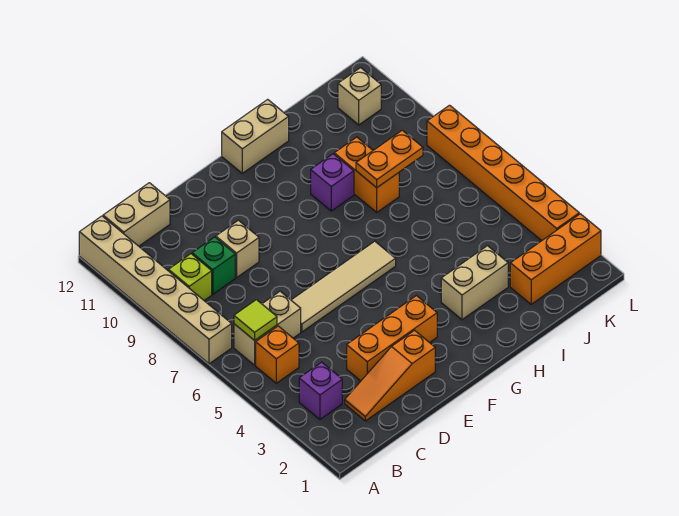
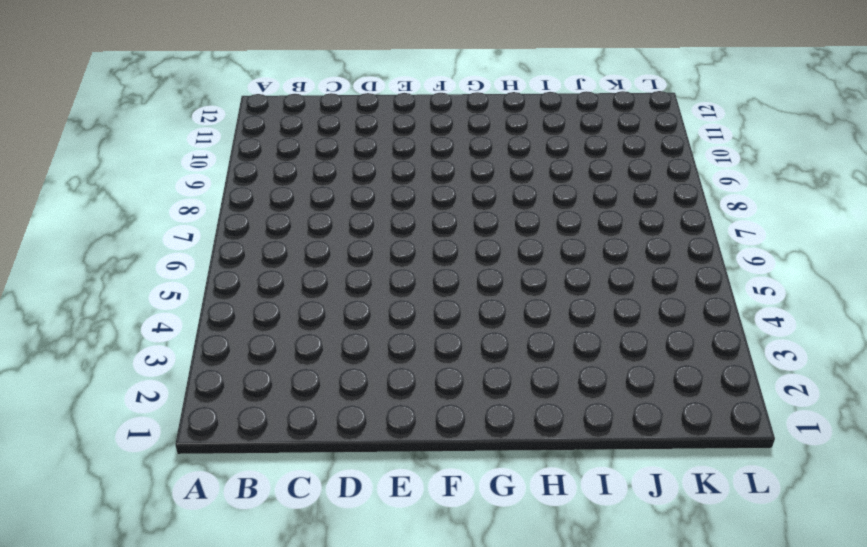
none -> tan 1x6 brick [79,216,232,364]
none -> purple 1x1 brick [299,362,342,419]
none -> orange 1x1 brick [256,326,299,383]

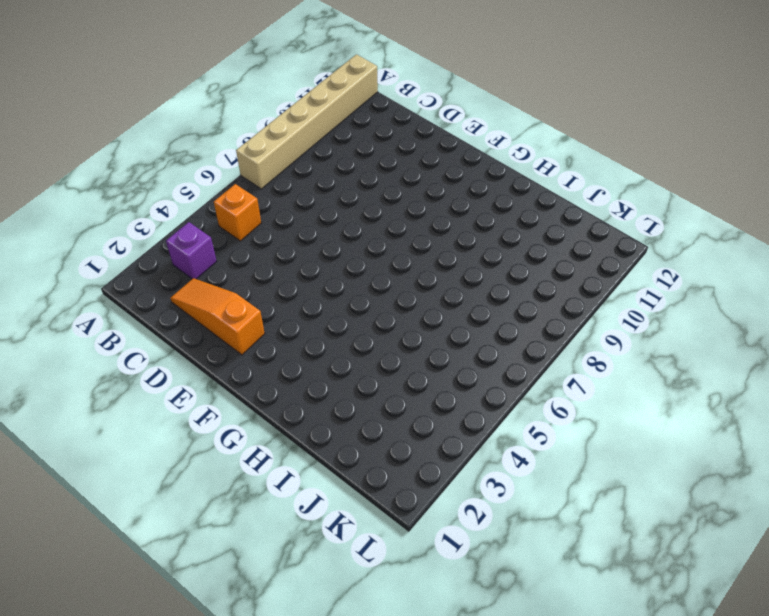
none -> tan 1x2 brick [234,291,301,365]
none -> lime 1x1 brick [168,254,212,300]
none -> tan 1x2 brick [103,183,170,246]

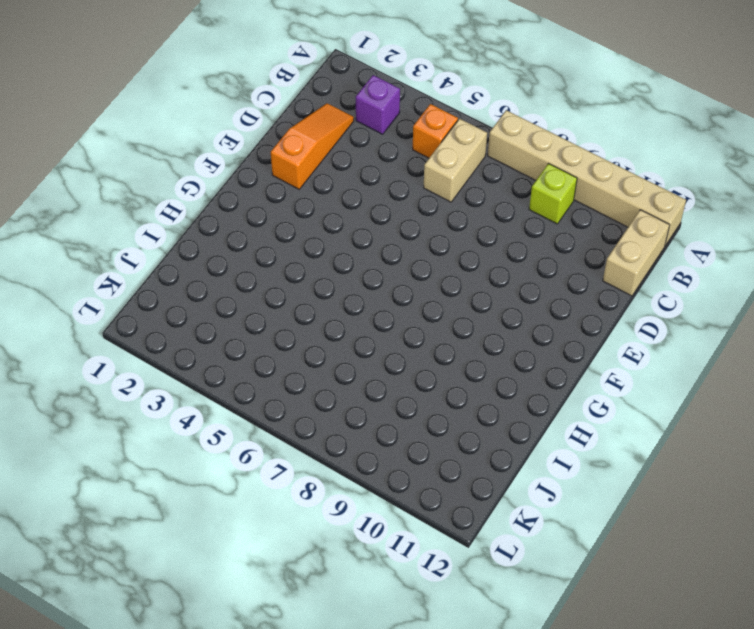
none -> green 1x1 brick [192,237,235,294]
none -> orange 1x3 brick [347,296,437,381]
none -> tan 1x4 tile [291,241,396,332]

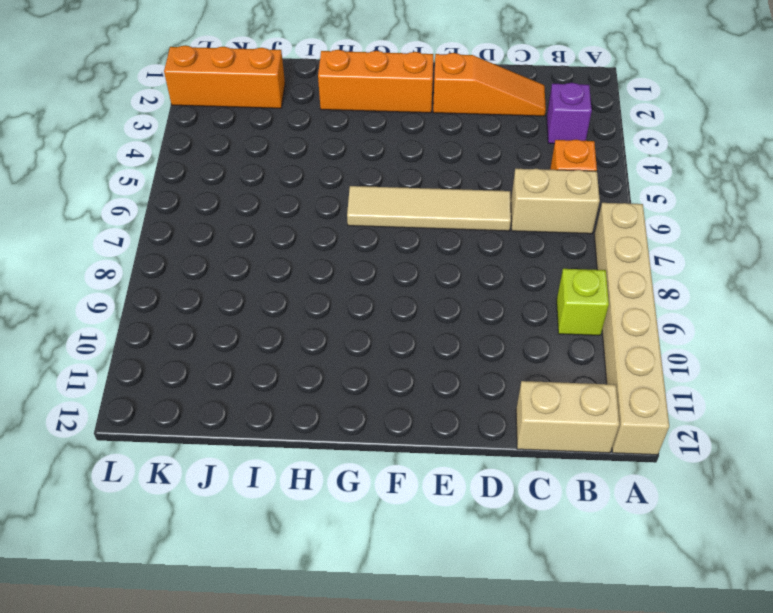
orange 1x3 brick [318,50,433,113] -> orange 1x3 brick moved to [347,296,437,381]
none -> green 1x1 brick [192,237,235,294]
none -> tan 1x1 brick [216,220,259,278]
none -> tan 1x2 brick [222,99,289,173]

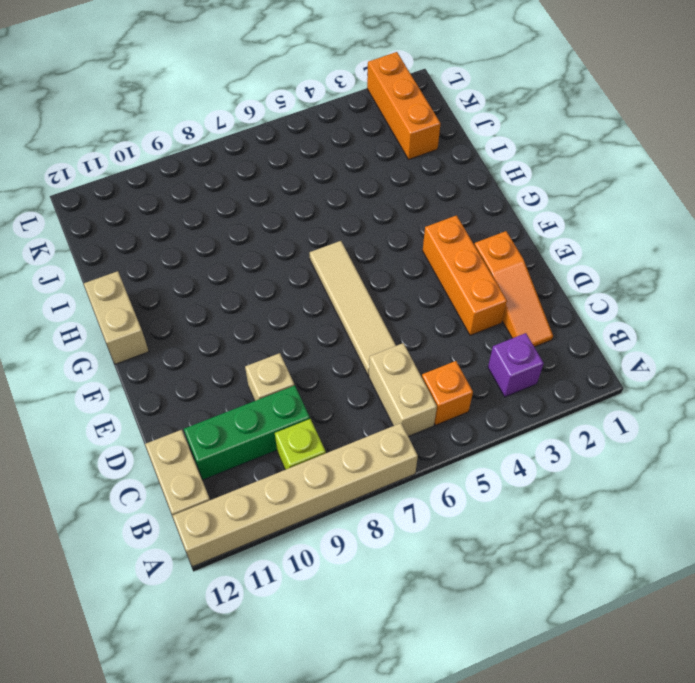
green 1x3 brick [184,385,310,480] -> green 1x1 brick [192,237,235,294]
none -> tan 1x2 brick [441,246,508,320]
none -> purple 1x1 brick [311,154,354,211]
none -> orange 1x2 brick [334,137,399,212]

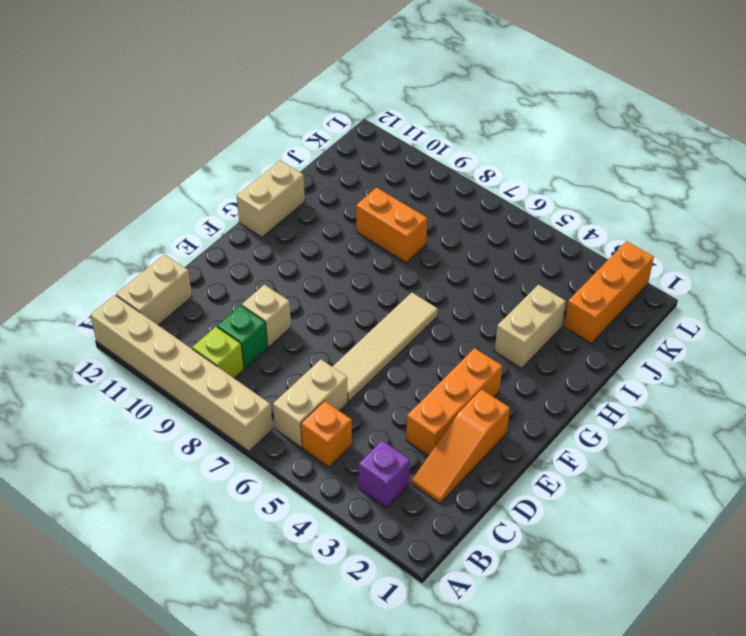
none -> purple 1x1 brick [311,154,354,211]
none -> tan 1x1 brick [338,68,381,125]
none -> orange 1x6 brick [427,105,579,241]

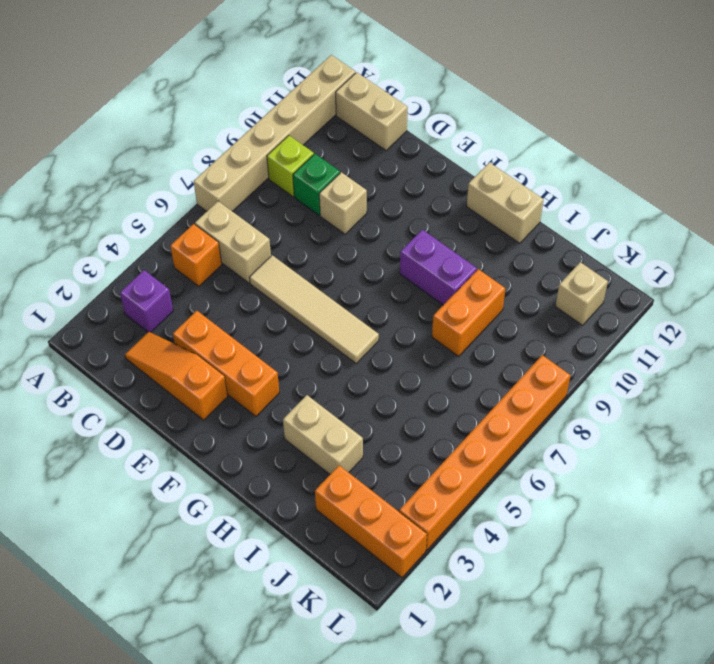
purple 1x2 brick [400,230,477,305] -> purple 1x1 brick [311,154,354,211]
none -> lime 1x1 tile [234,300,277,341]
none -> orange 1x2 plate [356,130,423,188]

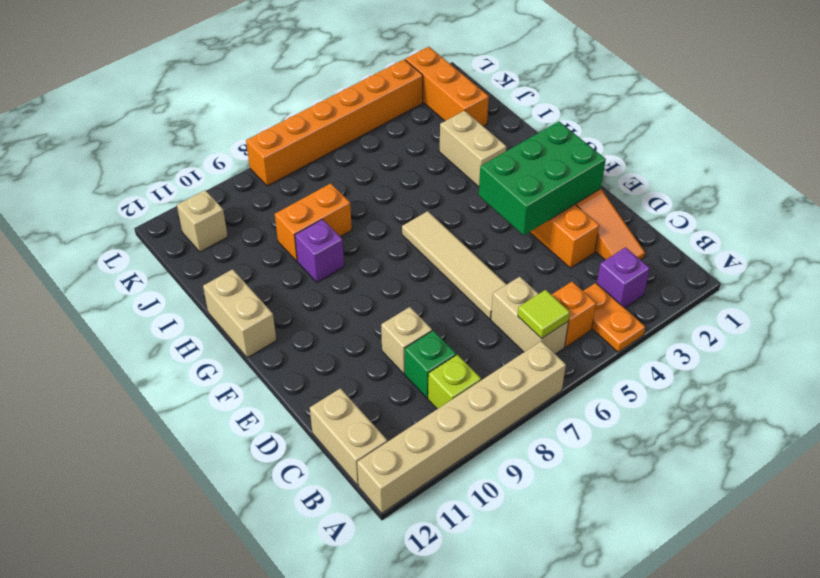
orange 1x2 plate [583,283,645,352] -> orange 1x2 plate moved to [356,130,423,188]
green 2x3 brick [479,121,606,235] -> none

